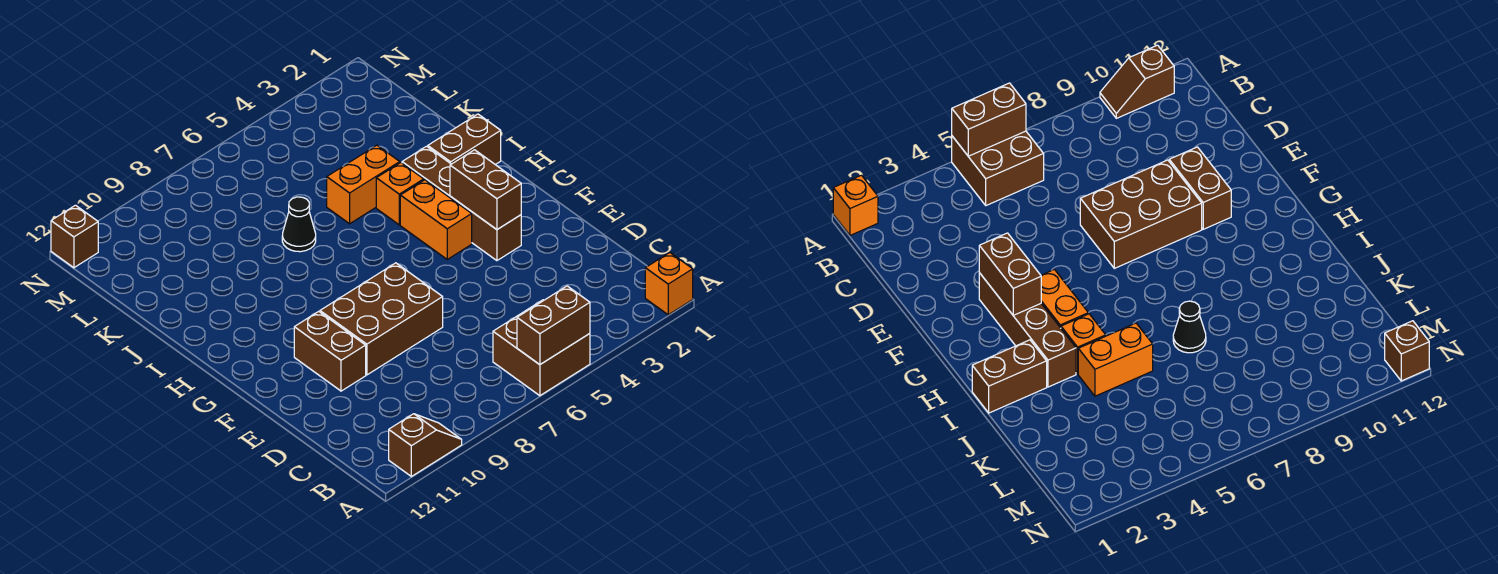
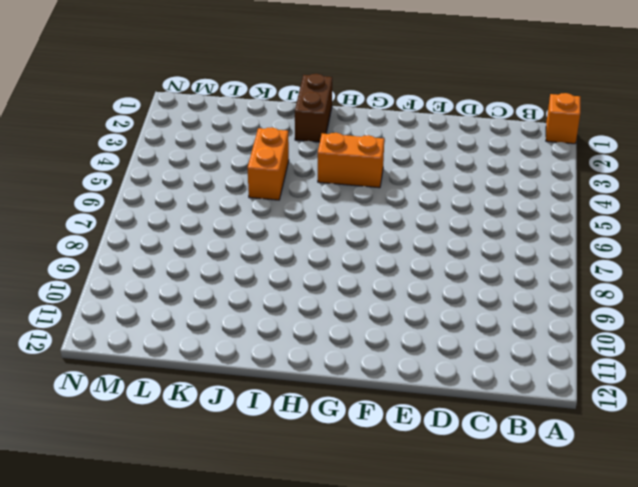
none -> brown 2x2 brick [493,300,590,396]
none -> brown 1x2 slope [389,414,462,476]
none -> brown 2x3 brick [320,263,443,375]

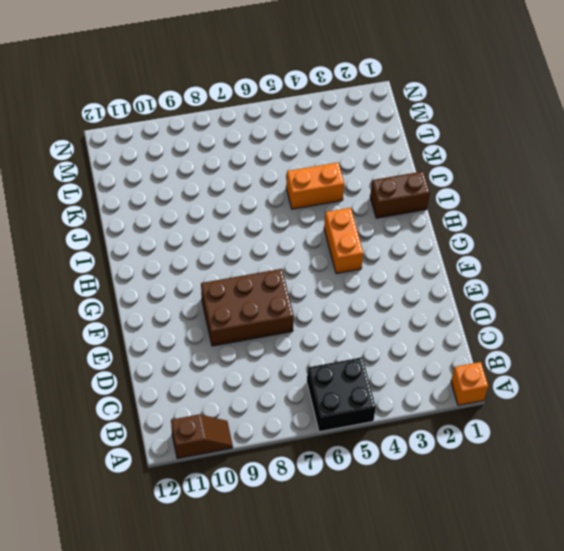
black 2x2 brick [307,357,376,432] -> brown 2x2 brick [493,300,590,396]
none -> brown 1x2 brick [294,311,366,391]
none -> brown 1x4 brick [402,146,521,261]
none -> orange 1x1 brick [376,163,424,225]

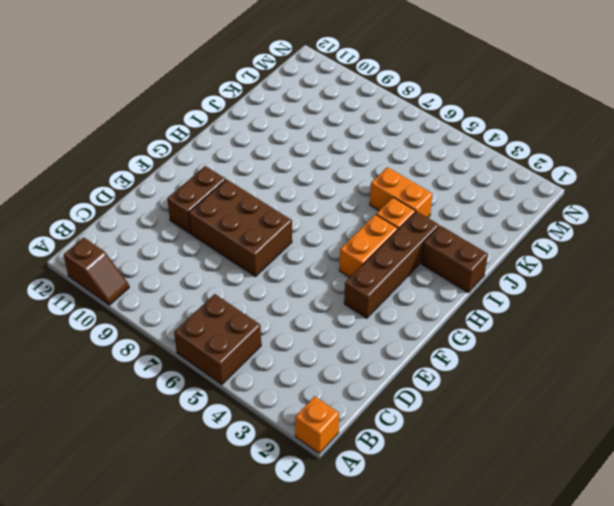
none -> black 1x1 cone [282,197,316,252]
none -> brown 1x1 brick [51,205,98,268]
none -> brown 1x2 brick [517,286,590,365]

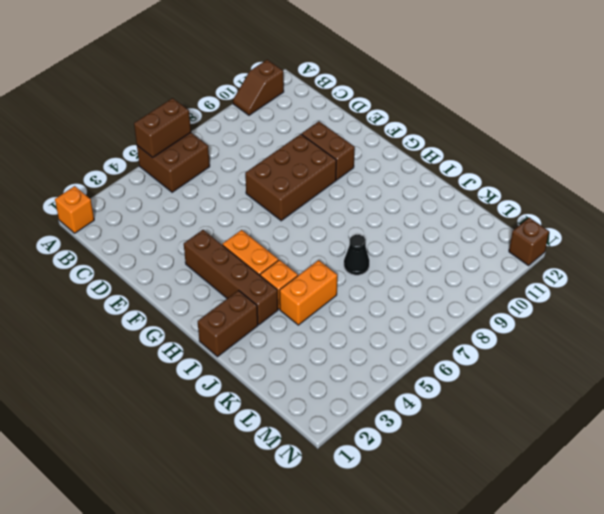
none -> brown 1x2 brick [450,150,521,229]

